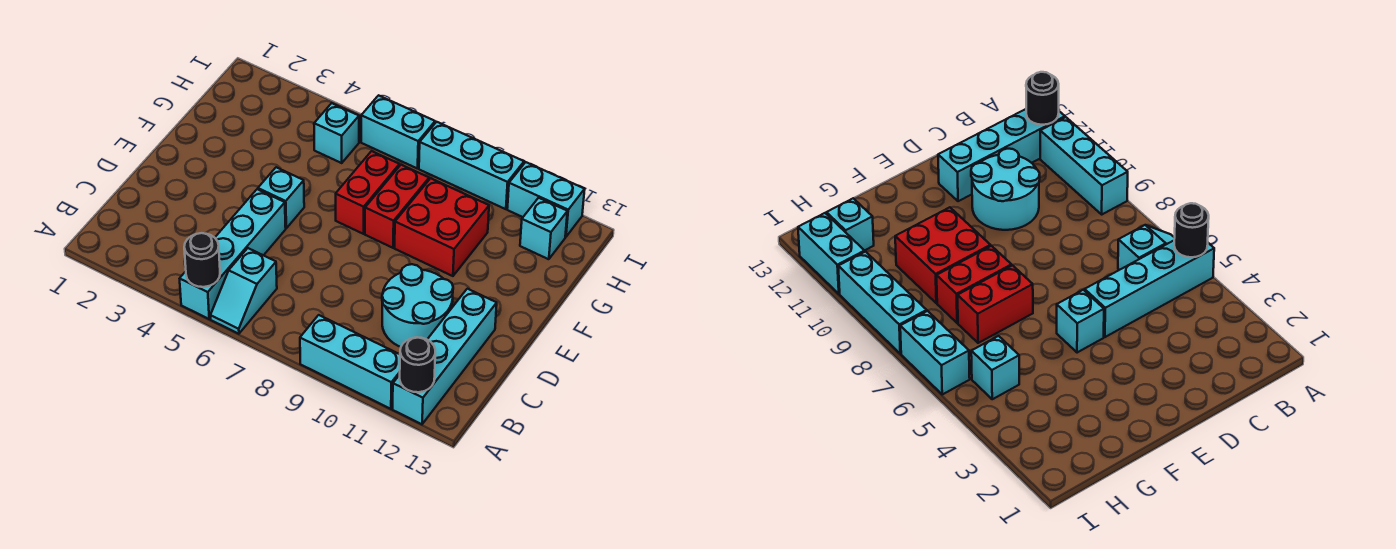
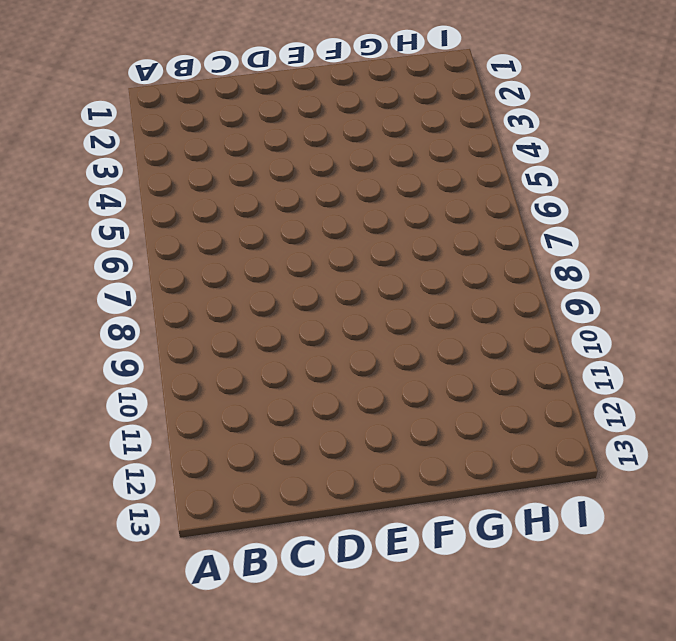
none -> cyan 1x4 brick [180,189,286,319]
none -> cyan 1x2 slope [210,248,277,334]
none -> cyan 1x3 brick [300,315,400,409]

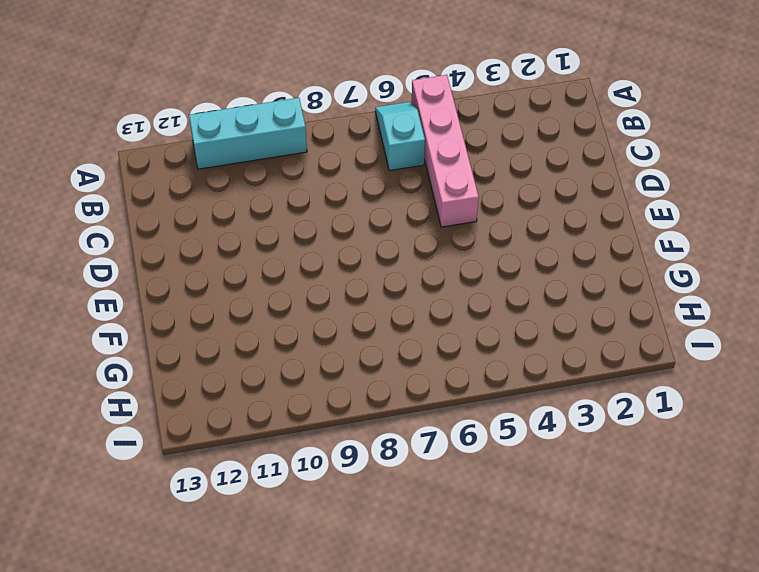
pink 1x4 brick [412,75,479,227] -> cyan 1x4 brick [180,189,286,319]
none -> cyan 1x4 brick [393,289,497,424]
none -> cyan 2x2 round brick [382,264,453,347]
none -> cyan 1x1 brick [258,167,304,228]

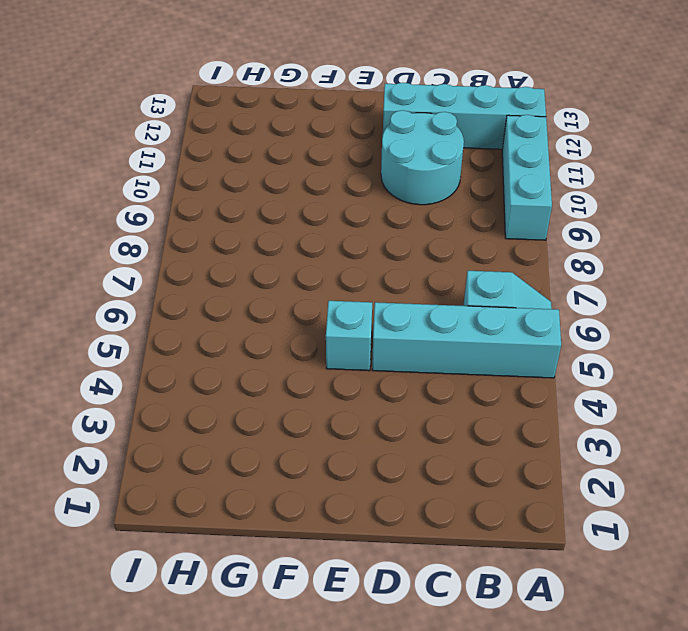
none -> red 1x2 brick [336,151,399,234]
none -> red 1x2 brick [365,165,429,248]
none -> red 2x2 brick [395,178,489,276]

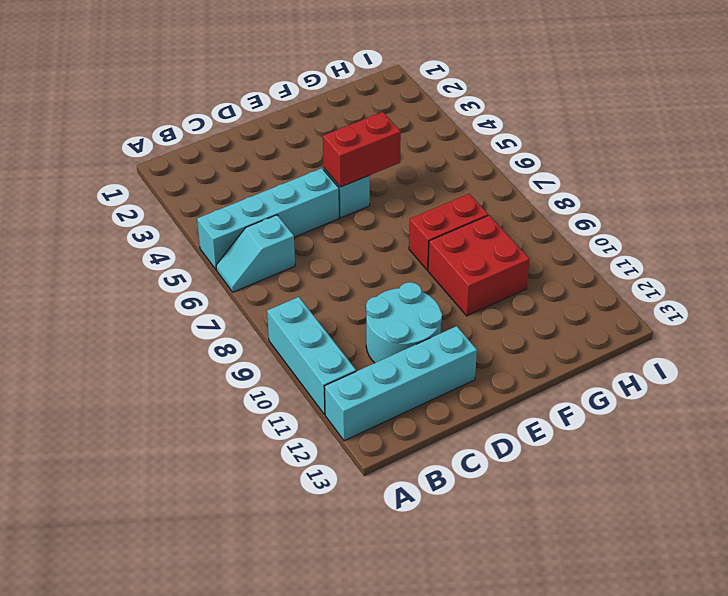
red 1x2 brick [323,112,401,187] -> red 1x2 brick moved to [336,151,399,234]
none -> cyan 1x1 brick [314,103,359,163]
none -> cyan 1x1 brick [520,198,567,259]
none -> cyan 1x2 brick [361,95,435,169]

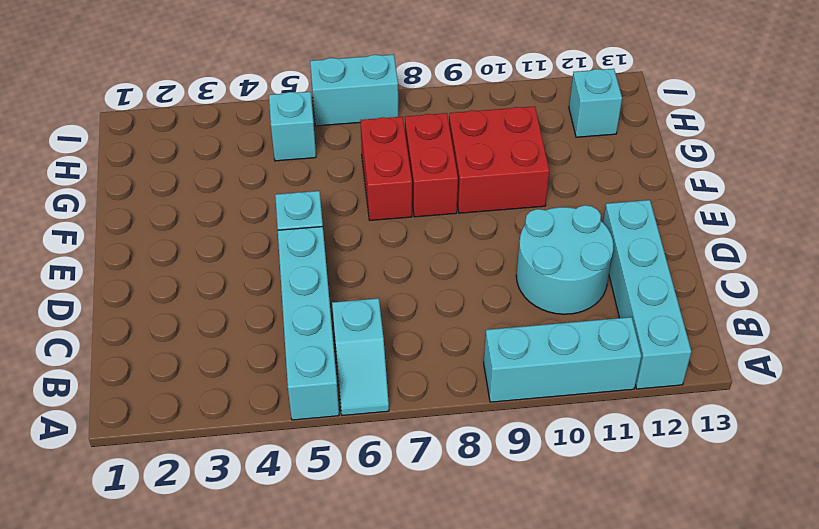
none -> cyan 1x3 brick [419,122,524,209]
none -> cyan 1x2 brick [507,162,585,237]
none -> black 1x1 round brick [184,233,220,287]

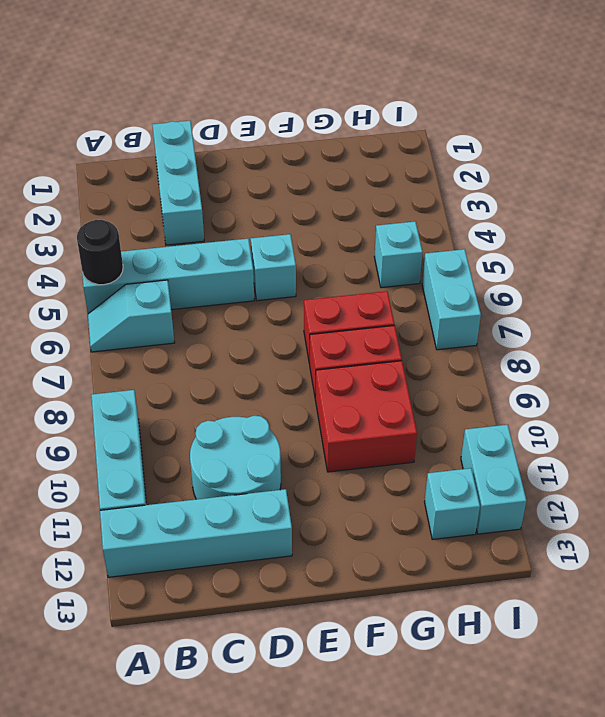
cyan 1x3 brick [152,121,204,245] -> cyan 1x3 brick moved to [419,122,524,209]
none -> black 1x1 round brick [400,337,435,392]

